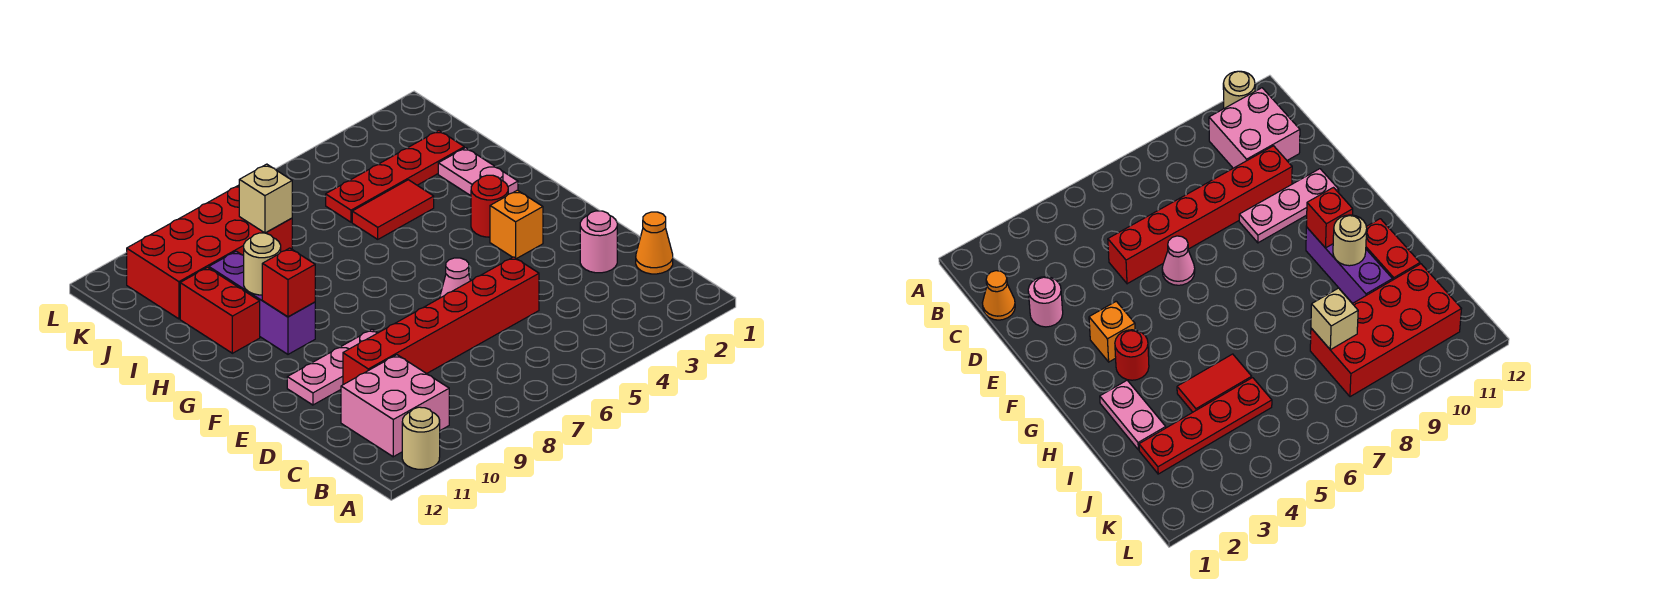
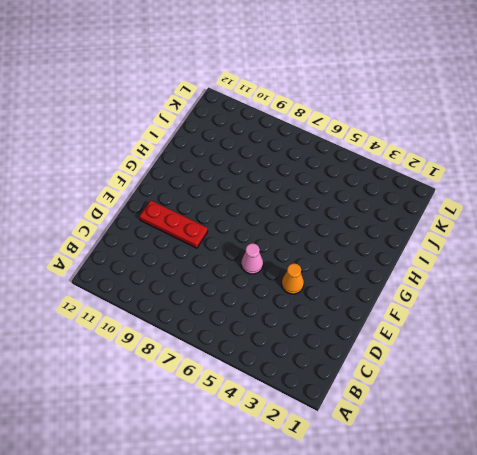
orange 1x1 cone [282,263,304,294] -> orange 1x1 cone moved to [636,212,673,274]
red 1x3 plate [140,200,208,248] -> pink 1x3 plate [287,329,377,405]
none -> tan 1x1 round brick [402,407,440,469]
none -> pink 2x2 brick [341,355,449,457]
none -> pink 1x1 round brick [580,211,617,273]

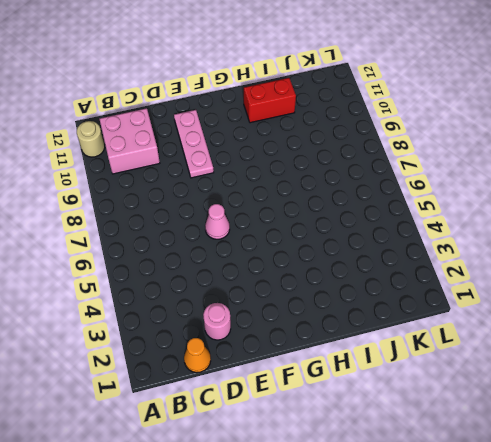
none -> red 1x6 brick [343,257,539,385]
none -> orange 1x1 brick [490,190,543,259]
none -> red 1x1 round brick [471,175,508,237]

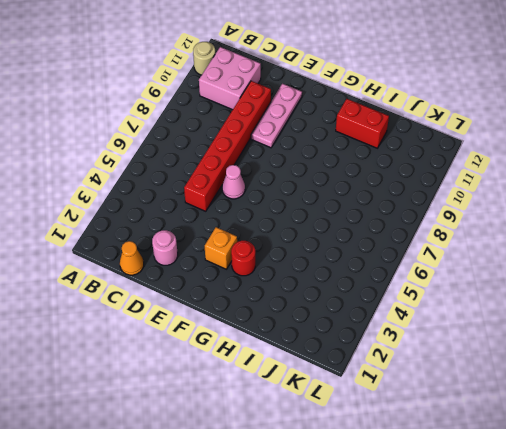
none -> purple 1x3 brick [209,251,315,354]
none -> pink 1x2 plate [438,148,518,196]
none -> red 1x2 tile [352,180,434,239]

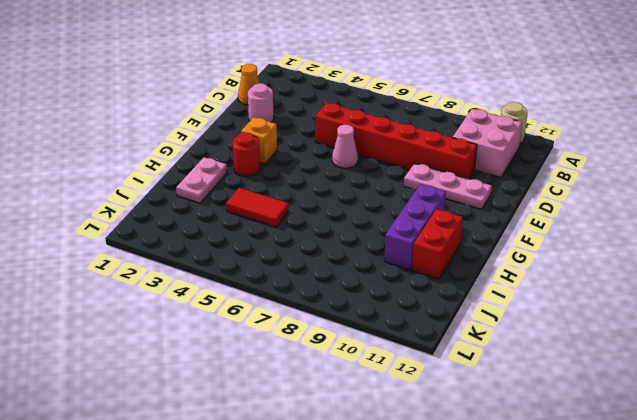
none -> red 1x4 plate [326,130,464,222]
none -> red 2x4 brick [127,185,292,319]
none -> red 1x1 brick [262,248,315,317]

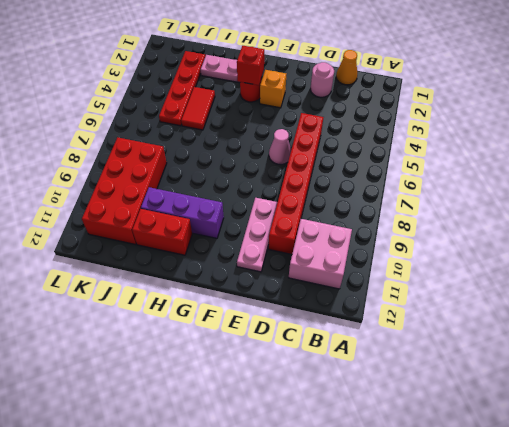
red 1x1 brick [237,46,264,85] -> red 1x1 brick moved to [262,248,315,317]
none -> tan 1x1 round brick [402,407,440,469]
none -> tan 1x1 round brick [244,233,281,295]
none -> tan 1x1 brick [239,164,292,233]

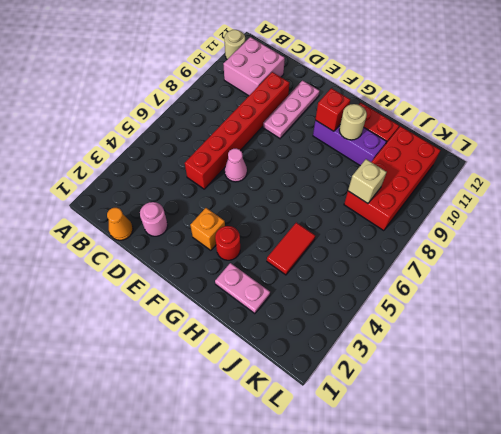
none -> red 1x4 plate [326,130,464,222]

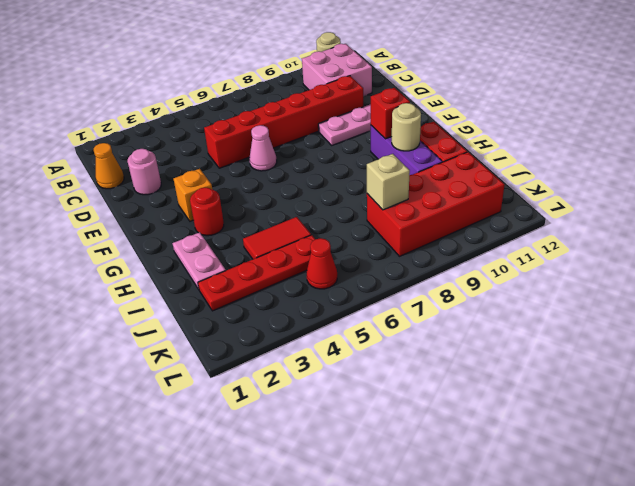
red 1x1 cone [307,238,337,289] -> none

